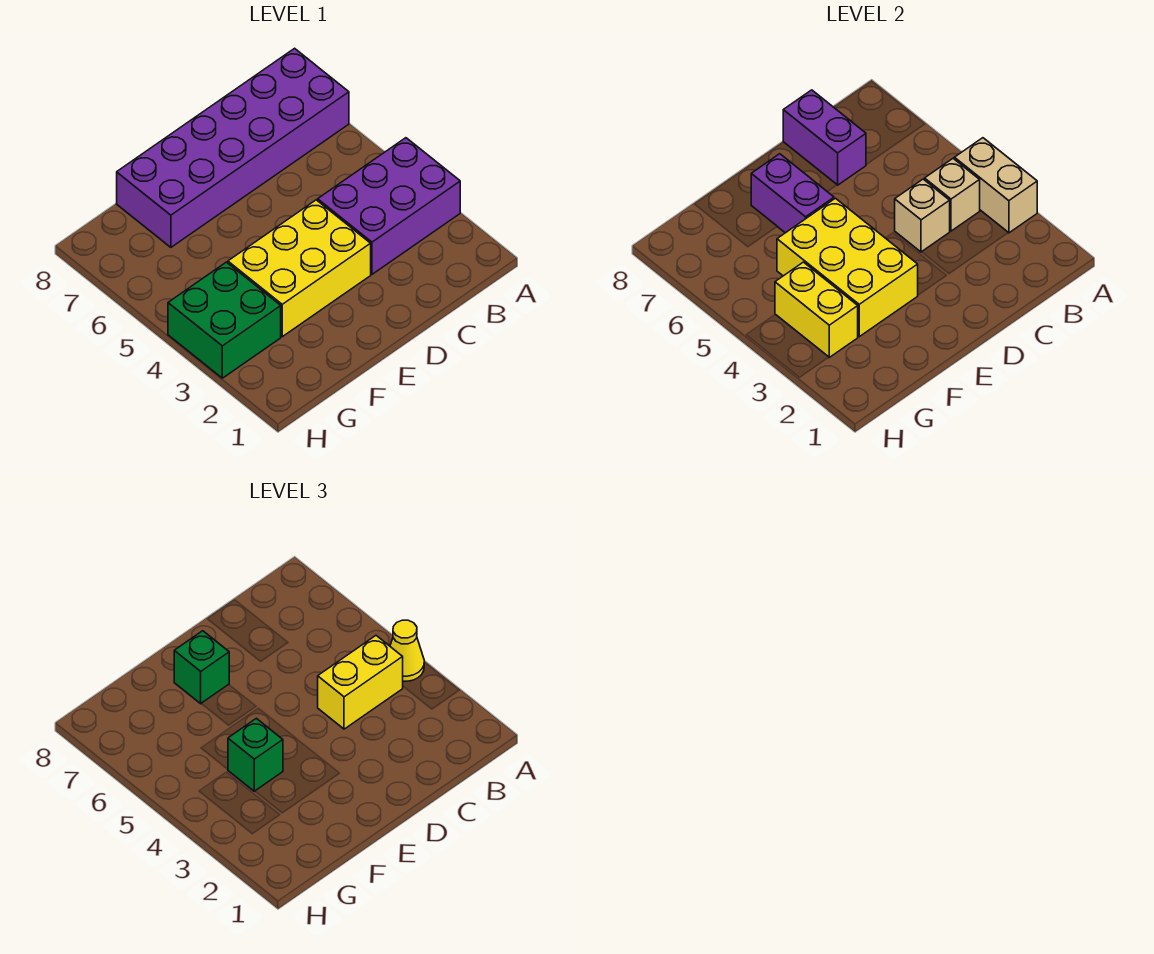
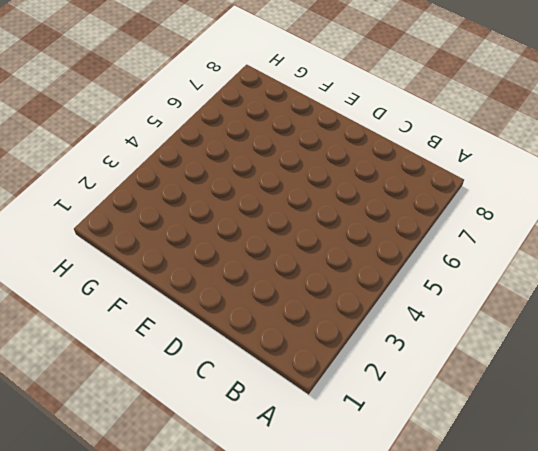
none -> purple 2x3 brick [318,138,460,274]
none -> purple 2x6 brick [117,48,349,247]
none -> yellow 2x3 brick [228,200,371,337]

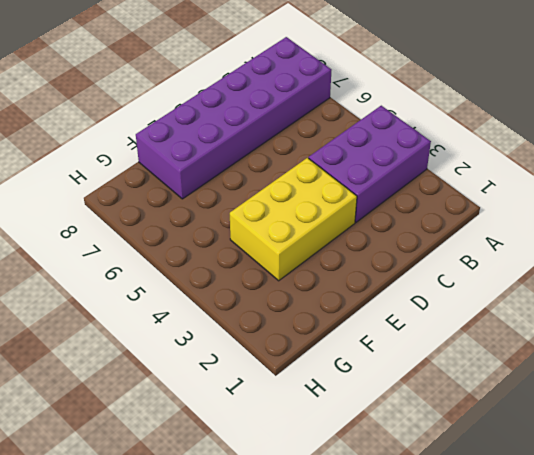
none -> green 2x2 brick [168,262,281,378]
none -> tan 1x2 brick [954,138,1037,233]
none -> tan 1x1 brick [925,159,980,231]

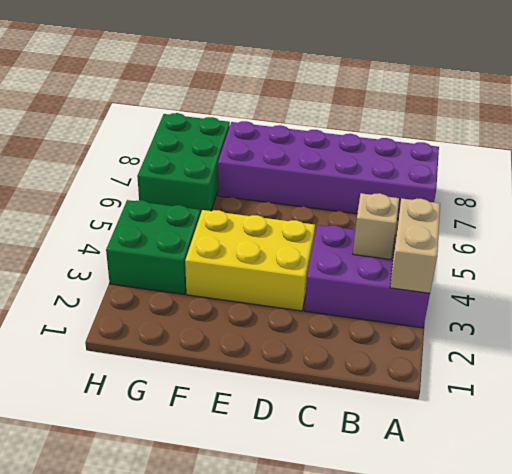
green 2x3 brick [137,113,230,214] -> none
none -> tan 1x1 brick [895,179,950,252]
none -> purple 1x2 brick [783,90,866,185]
none -> yellow 2x3 brick [777,198,918,337]

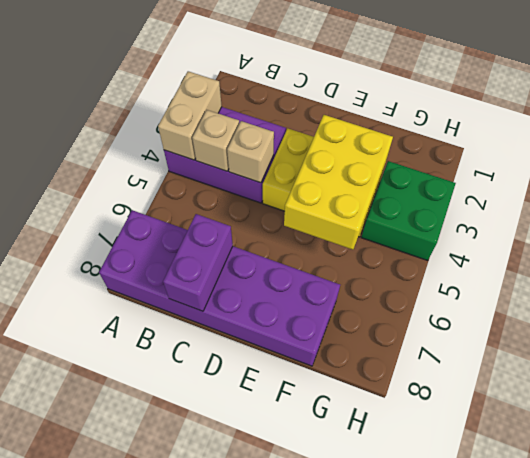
none -> purple 1x2 brick [751,154,834,233]
none -> yellow 1x2 brick [775,262,858,357]
none -> yellow 1x1 cone [390,620,424,681]

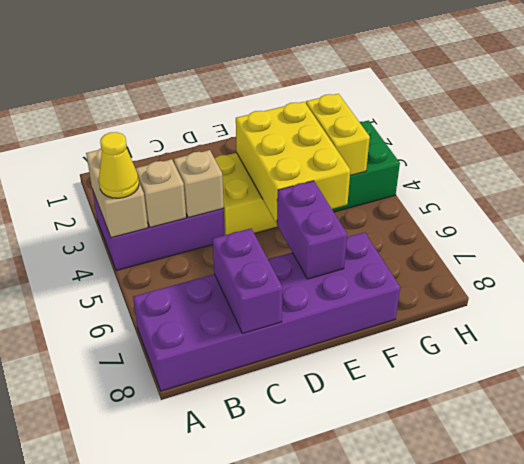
none -> yellow 1x2 brick [318,636,403,729]
none -> green 1x1 brick [174,631,229,704]
none -> green 1x1 brick [228,718,283,791]

